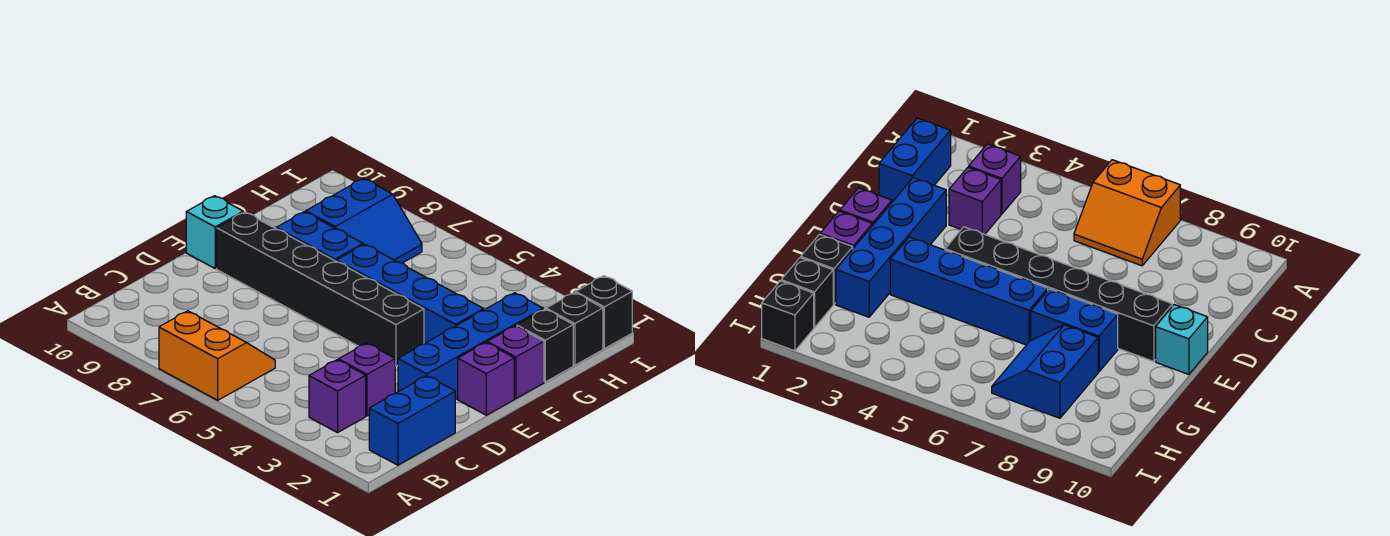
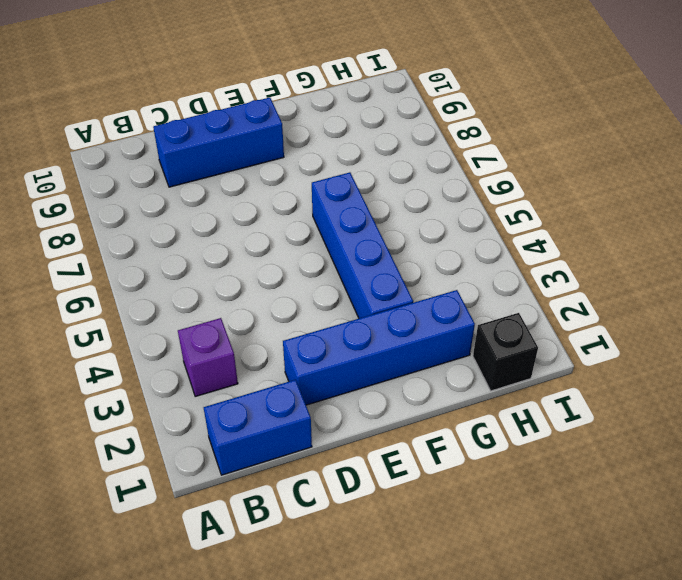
blue 1x3 brick [153,98,284,187] -> black 1x6 brick [217,212,424,366]
none -> orange 2x2 slope [159,311,275,400]
none -> purple 1x1 brick [338,343,395,416]
none -> purple 1x1 brick [458,342,514,415]

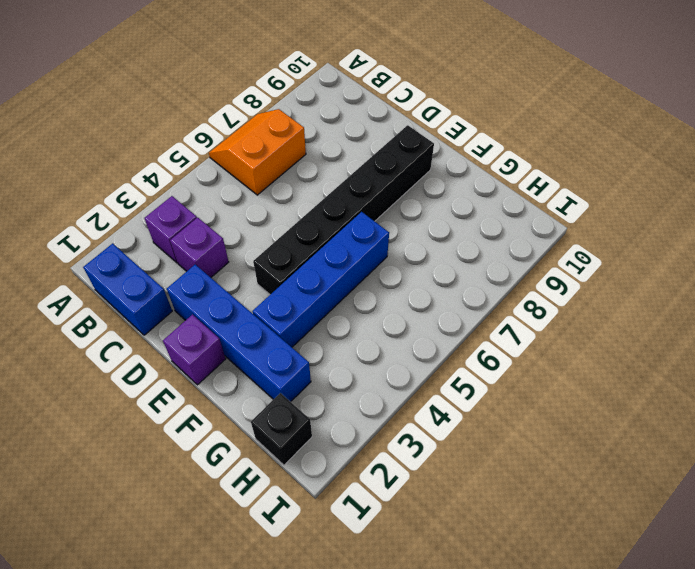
orange 2x2 slope [209,109,306,195] -> orange 2x2 slope turned to [159,311,275,400]
none -> cyan 1x1 brick [186,196,243,268]
none -> purple 1x1 brick [487,326,544,399]
none -> blue 1x2 brick [276,212,363,261]

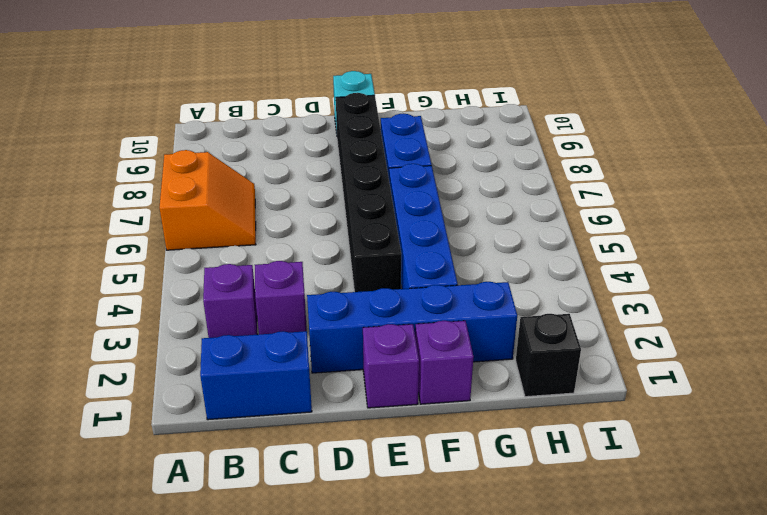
none -> black 1x1 brick [517,309,573,382]
none -> blue 2x2 slope [306,178,422,263]
none -> black 1x1 brick [576,276,632,349]

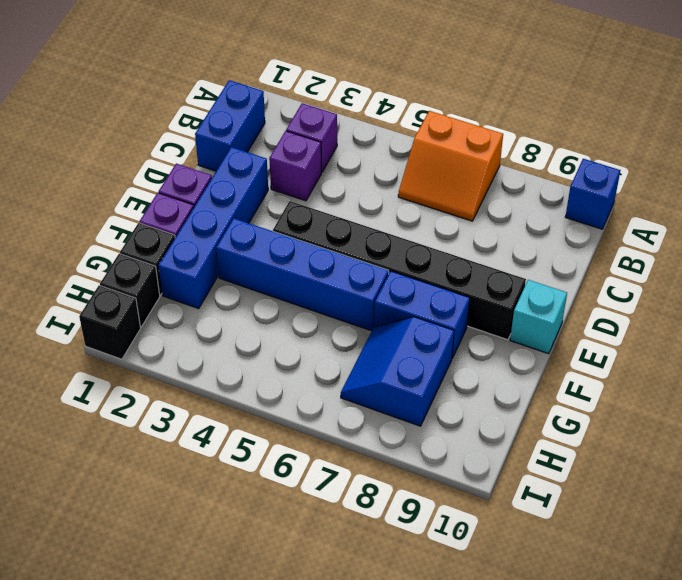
blue 1x1 brick [566,159,620,229] -> none

